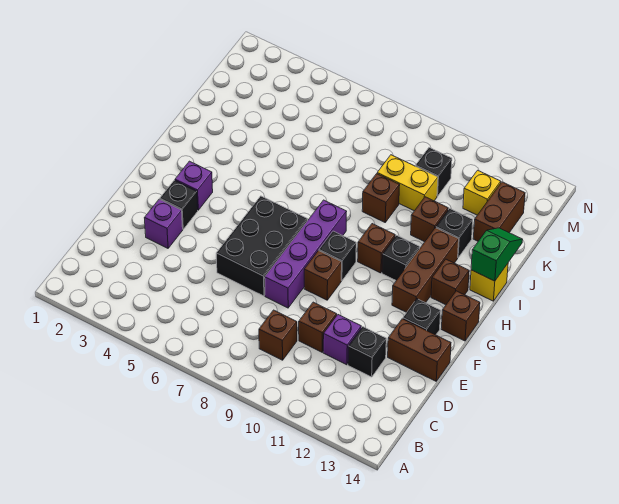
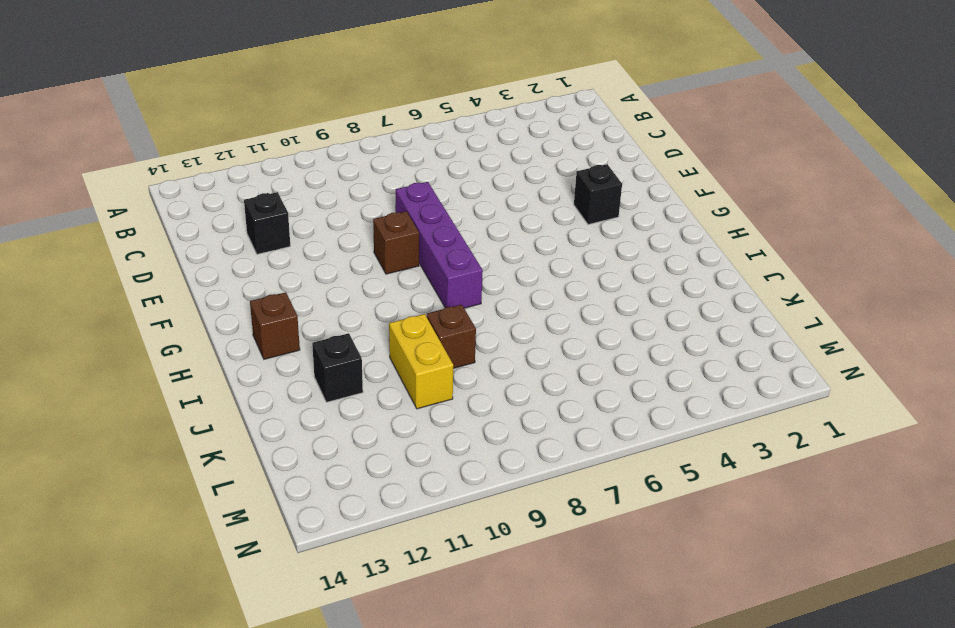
yellow 1x2 brick [389,314,453,409] -> yellow 1x2 brick turned to [377,155,438,211]
none -> brown 1x1 brick [259,310,297,360]
none -> brown 1x1 brick [299,302,337,352]
none -> purple 1x1 brick [323,315,361,365]

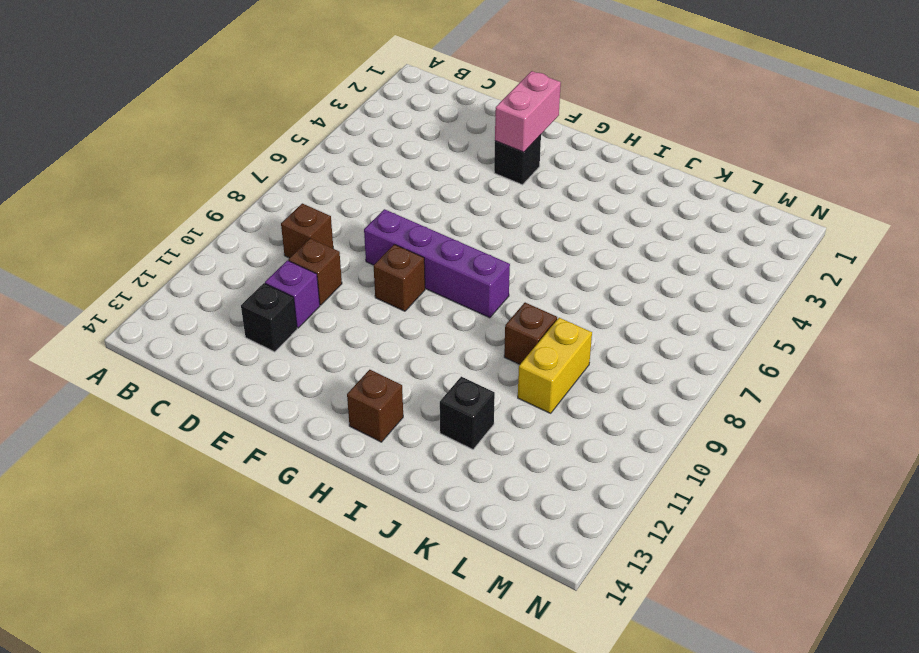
pink 1x2 brick [495,71,561,152] -> none
none -> purple 1x1 brick [145,199,183,248]
none -> black 2x3 brick [216,196,308,296]
none -> brown 1x2 brick [388,319,451,381]

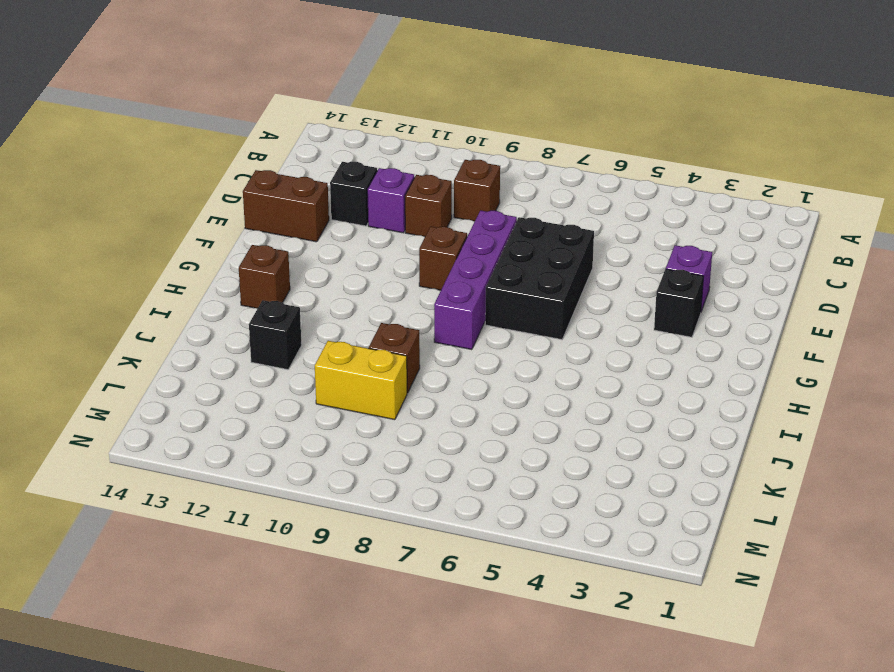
none -> black 1x1 brick [403,299,441,335]
none -> purple 1x1 brick [175,161,213,210]
none -> black 1x1 brick [319,231,356,281]

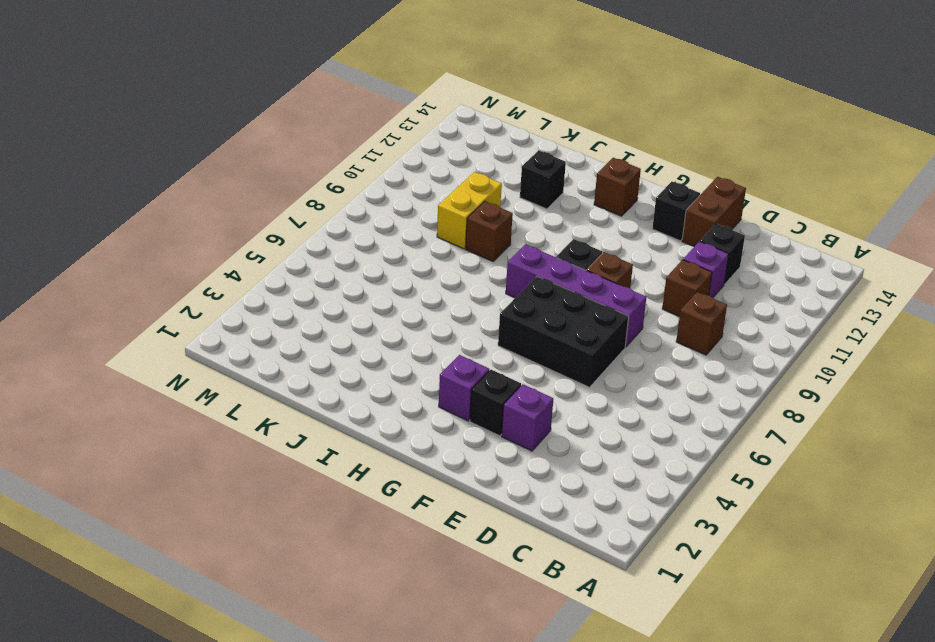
none -> brown 1x3 brick [392,228,459,312]
none -> brown 1x1 brick [441,291,480,341]
none -> brown 1x1 brick [358,224,395,273]

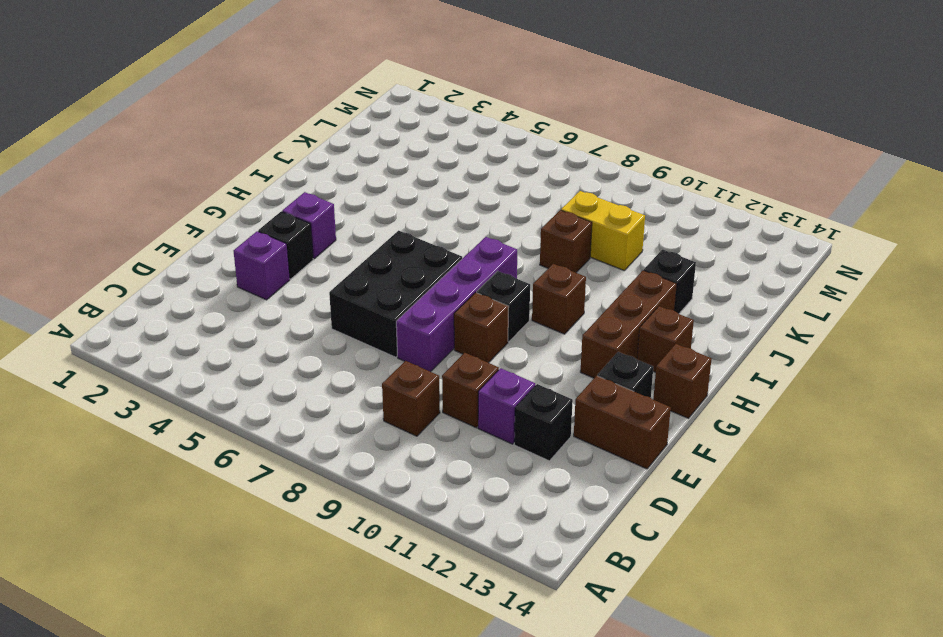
none -> black 1x1 brick [382,235,420,280]
none -> yellow 1x1 brick [470,264,508,301]
none -> brown 1x1 brick [411,197,448,242]

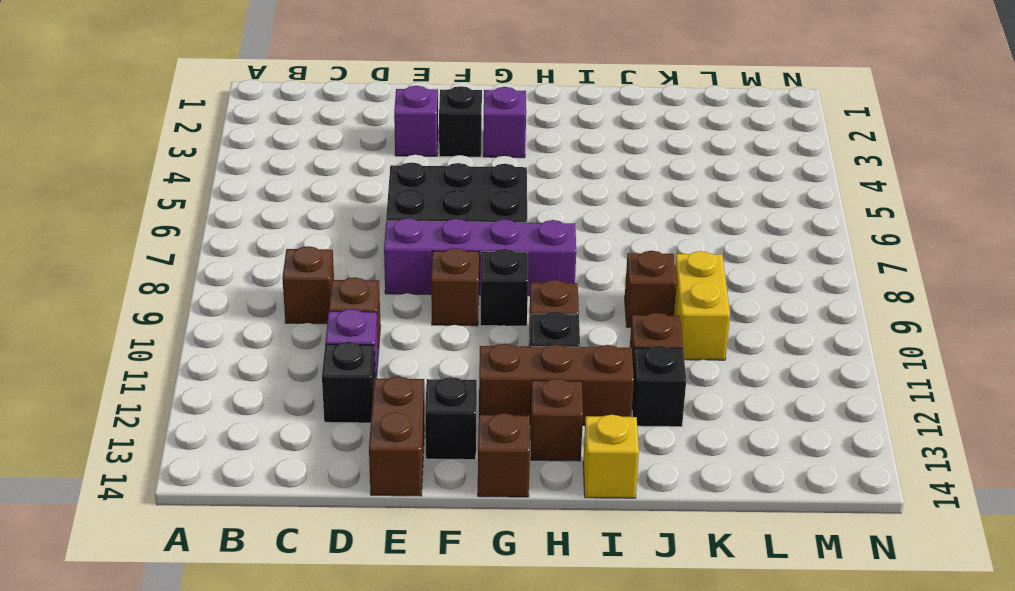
none -> brown 1x2 brick [473,182,525,241]
none -> black 1x1 brick [416,148,452,196]
none -> yellow 1x1 brick [463,170,501,215]

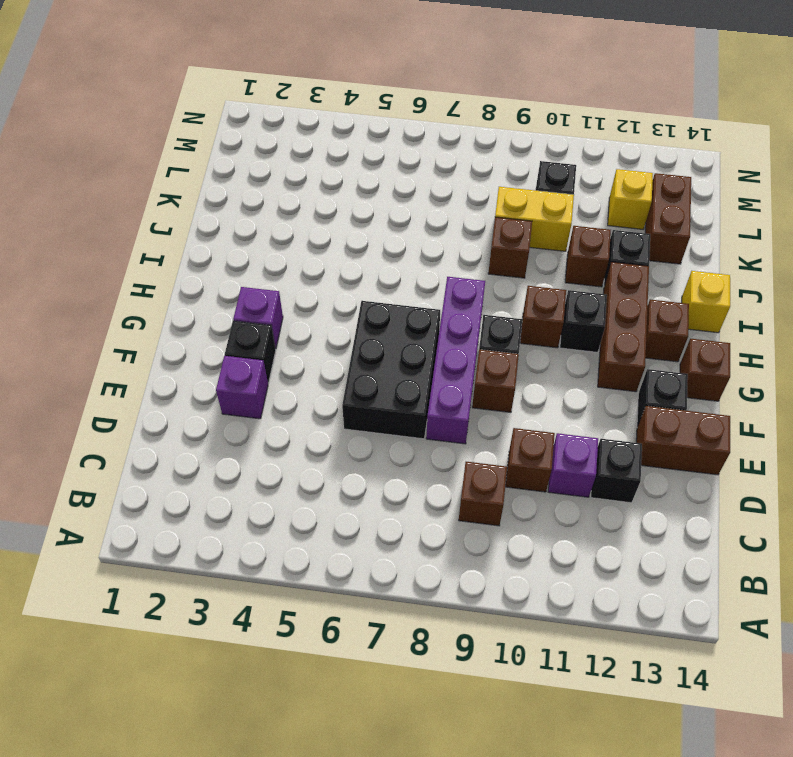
none -> green 1x2 slope [471,228,523,281]

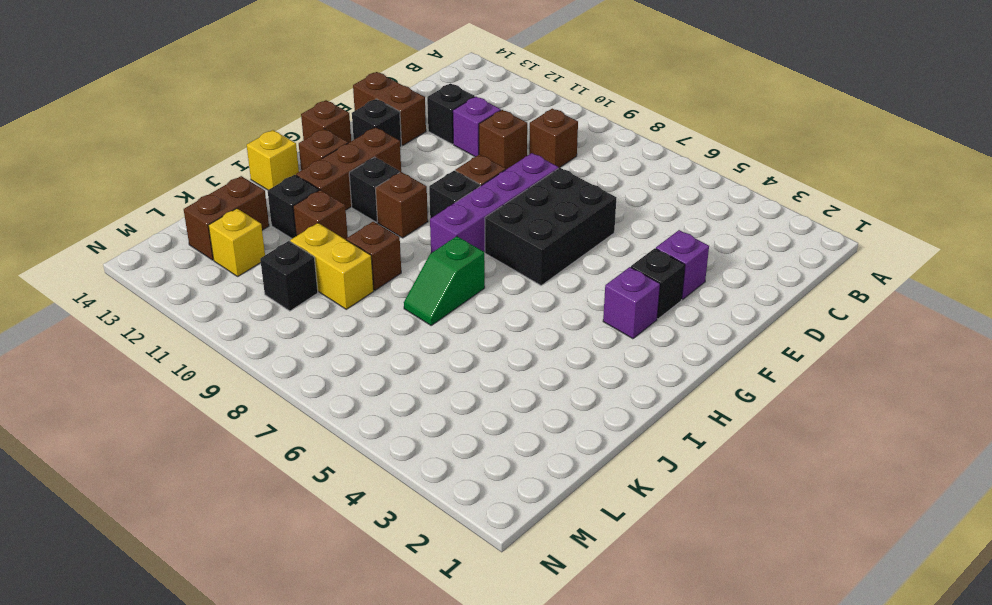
green 1x2 slope [404,236,485,325] -> green 1x2 slope moved to [471,228,523,281]

